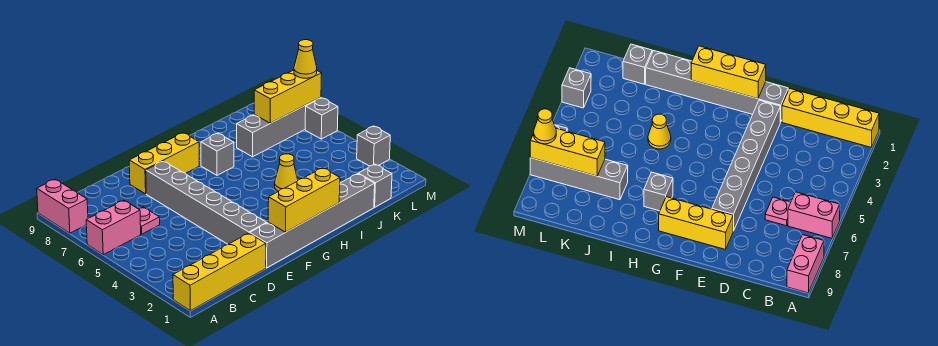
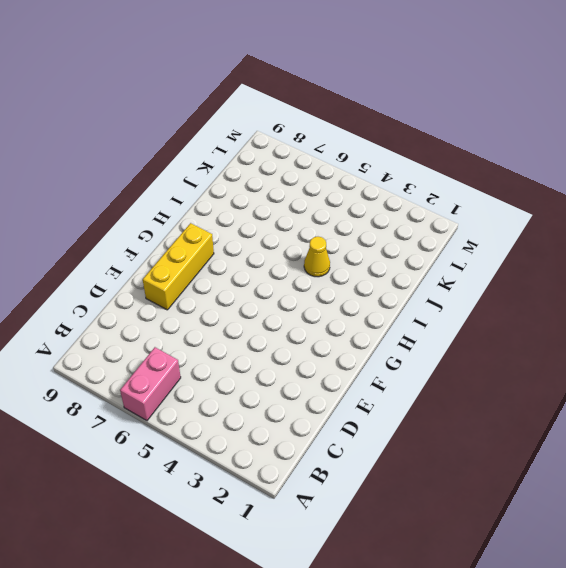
none -> yellow 1x4 brick [173,233,266,311]
none -> pink 1x2 brick [37,179,88,233]
none -> pink 1x1 plate [139,207,160,234]

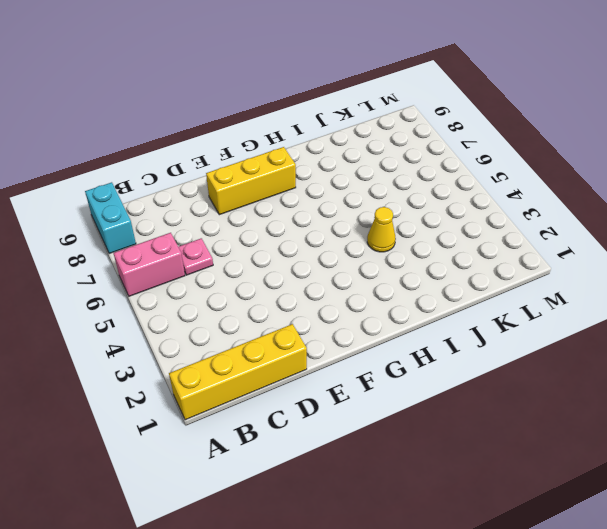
cyan 1x2 brick [85,182,136,254] -> pink 1x2 brick [37,179,88,233]
none -> grey 1x6 brick [250,174,375,268]
none -> grey 1x6 brick [146,161,266,244]
none -> grey 1x1 brick [201,133,234,175]

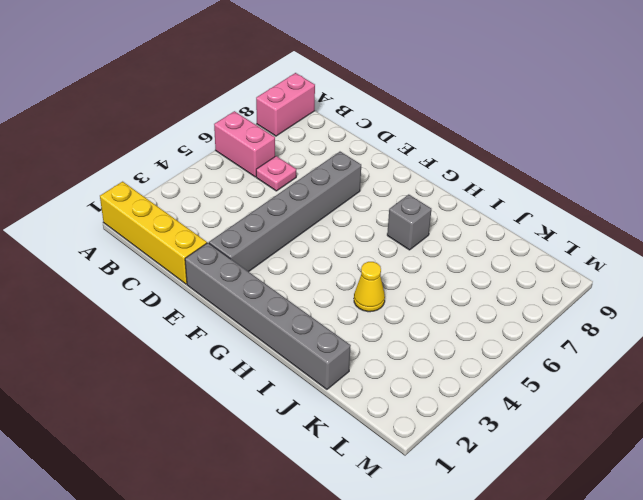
none -> yellow 1x3 brick [129,133,199,194]
none -> grey 1x4 brick [237,97,321,157]
none -> grey 1x1 brick [358,164,392,207]

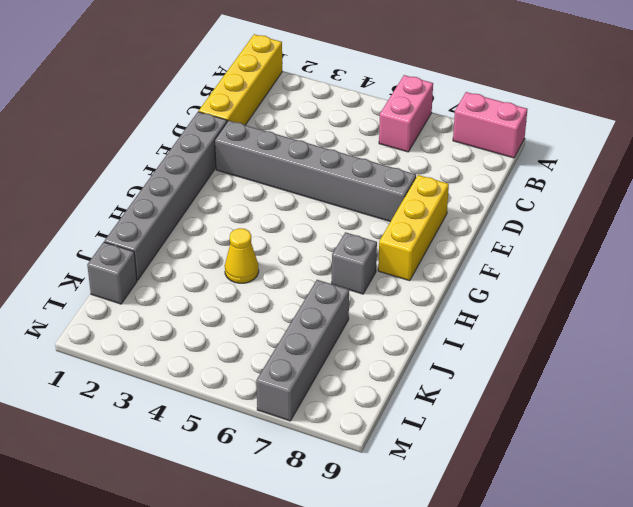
none -> pink 1x1 plate [139,207,160,234]
none -> grey 1x1 brick [357,126,390,166]
none -> grey 1x1 brick [305,98,338,139]

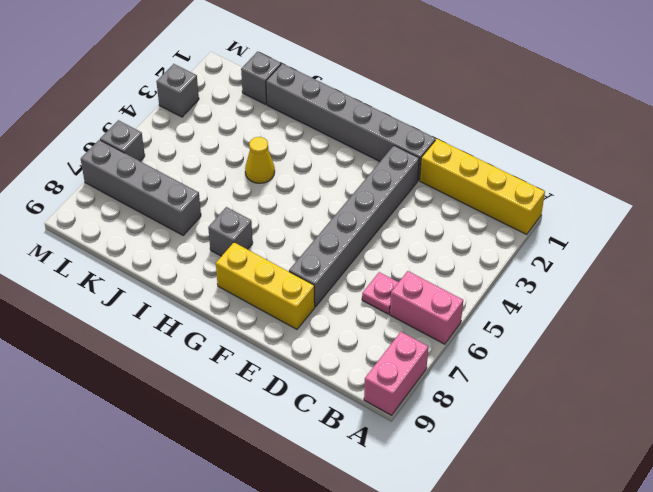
none -> yellow 1x3 brick [268,168,340,232]
none -> yellow 1x3 brick [254,70,322,123]
none -> yellow 1x1 cone [294,40,317,78]

